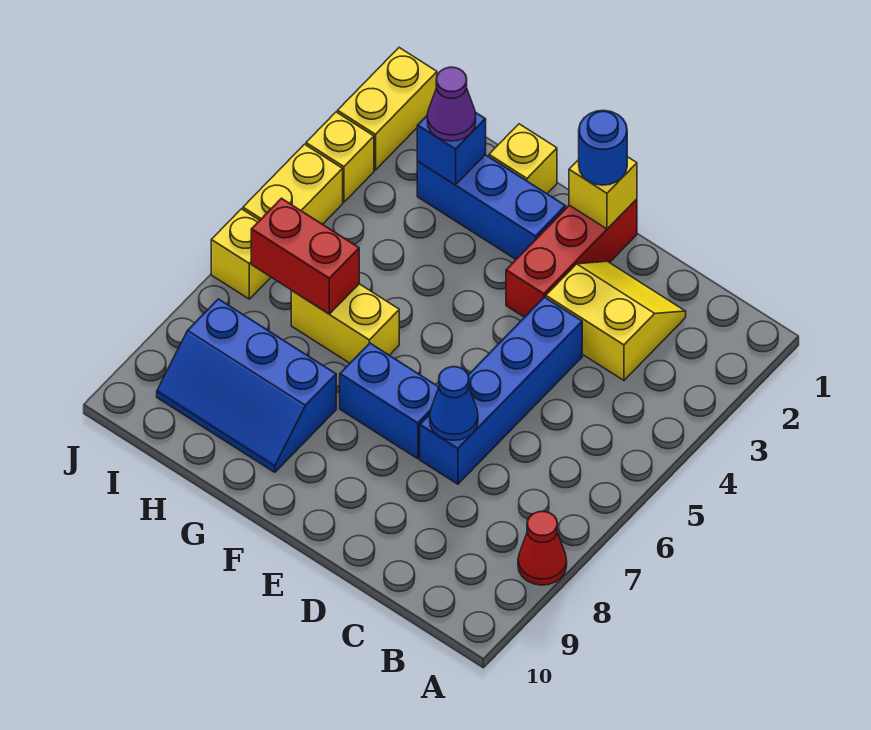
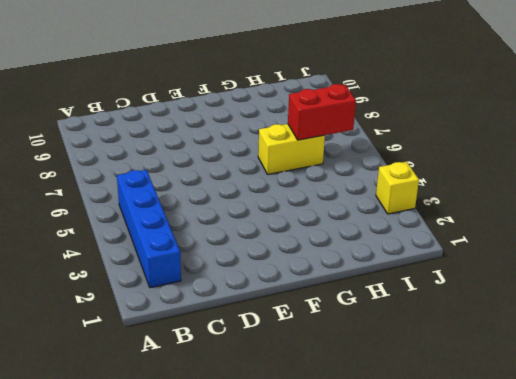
blue 1x4 brick [117,170,181,288] -> blue 1x4 brick moved to [420,297,582,484]
none -> red 1x1 cone [518,511,567,585]
none -> yellow 2x2 slope [546,261,686,380]
none -> red 1x3 brick [506,199,637,317]

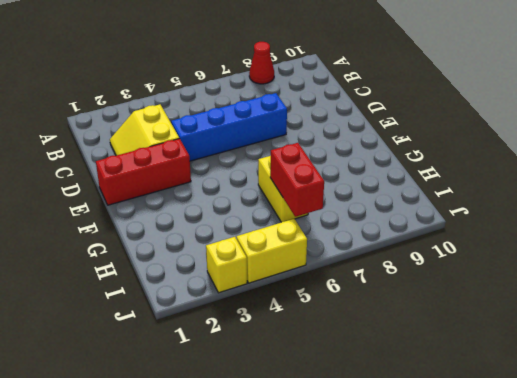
none -> blue 1x2 brick [340,343,439,459]
none -> blue 1x3 brick [417,155,566,259]
none -> yellow 1x1 brick [489,124,557,194]

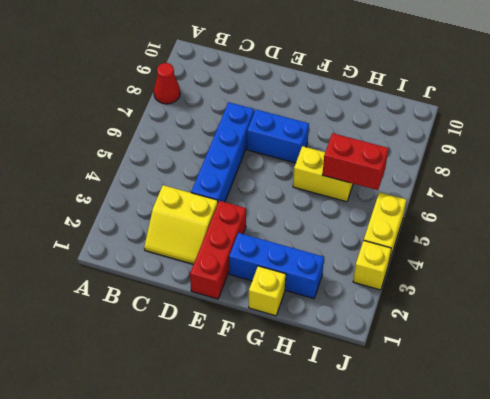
none -> blue 2x3 slope [157,299,336,472]
none -> yellow 1x2 brick [337,48,437,170]
none -> yellow 1x1 brick [211,209,271,299]

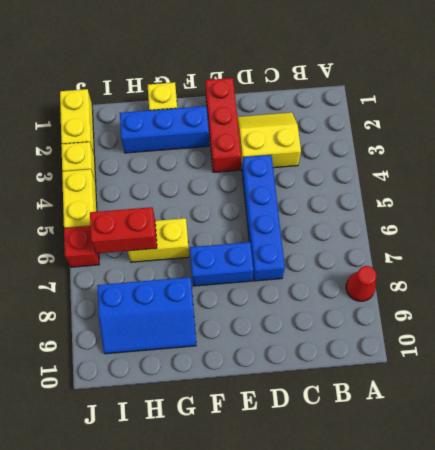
red 1x1 brick [64,226,99,267] -> yellow 1x1 brick [211,209,271,299]
none -> blue 1x1 cone [430,367,478,440]
none -> yellow 1x1 brick [569,157,637,229]
none -> blue 1x1 brick [417,112,486,185]

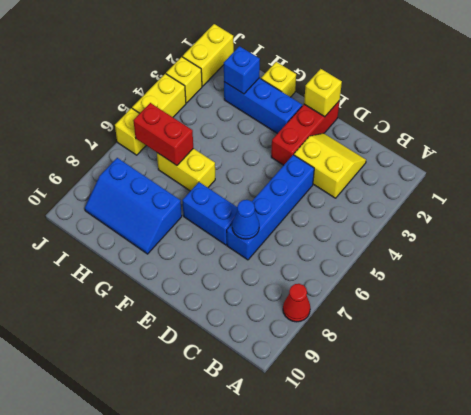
none -> blue 1x1 round brick [579,110,627,185]
none -> purple 1x1 cone [427,67,476,141]

